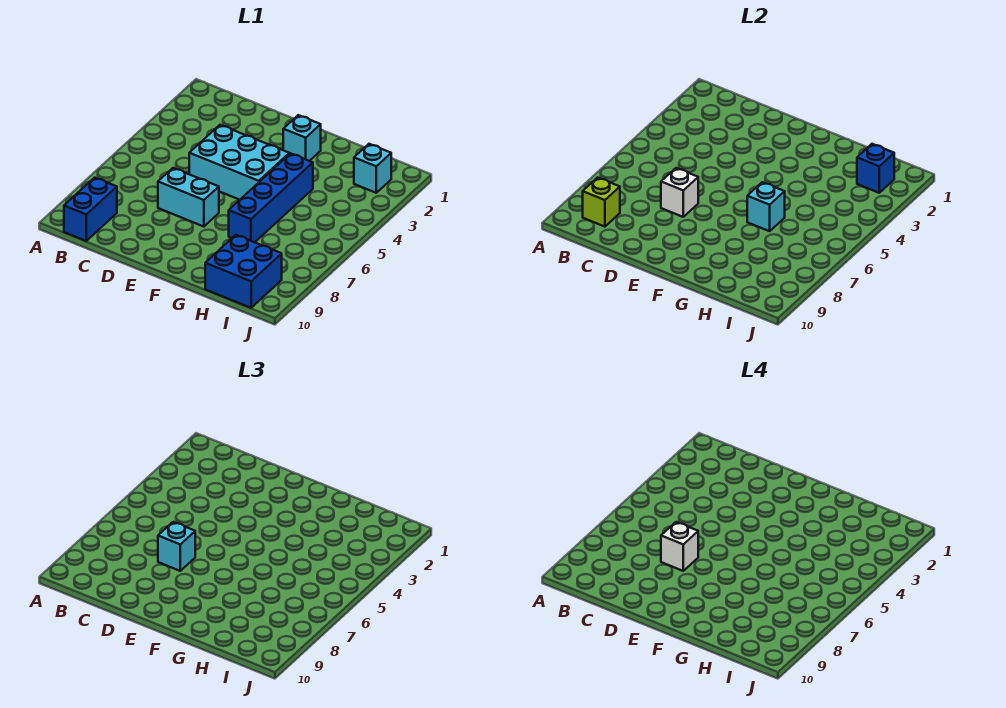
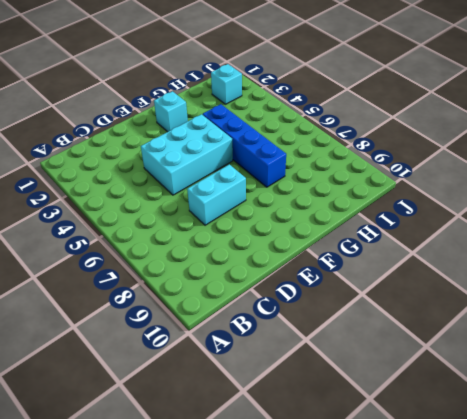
none -> blue 1x2 brick [64,178,117,241]
none -> blue 2x2 brick [205,235,282,308]
none -> lime 1x1 brick [583,178,620,227]

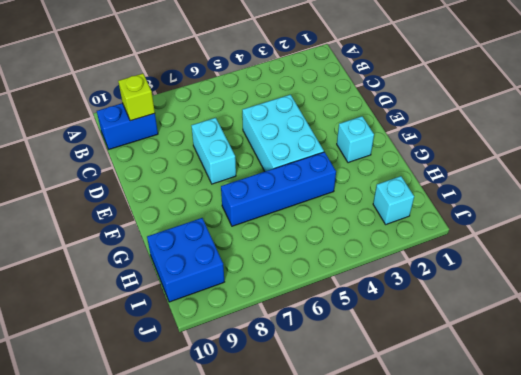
none -> white 1x1 brick [661,168,698,217]
none -> cyan 1x1 brick [747,182,785,231]
none -> blue 1x1 brick [857,144,894,193]

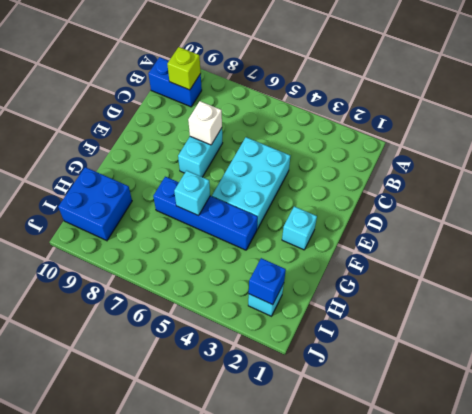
none -> cyan 1x1 brick [158,522,195,571]
none -> white 1x1 brick [661,522,698,571]

